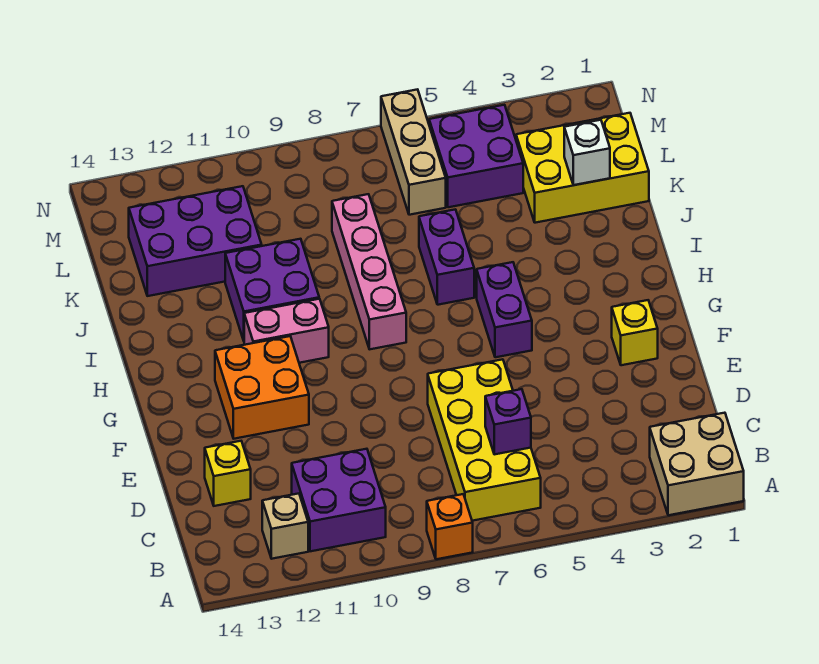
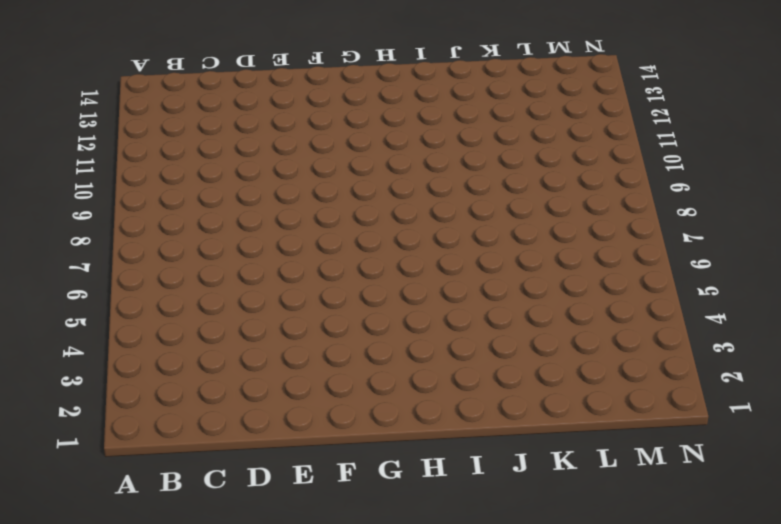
none -> tan 2x2 brick [650,413,744,515]
none -> orange 1x1 brick [427,494,473,559]
none -> yellow 2x4 brick [428,359,541,521]

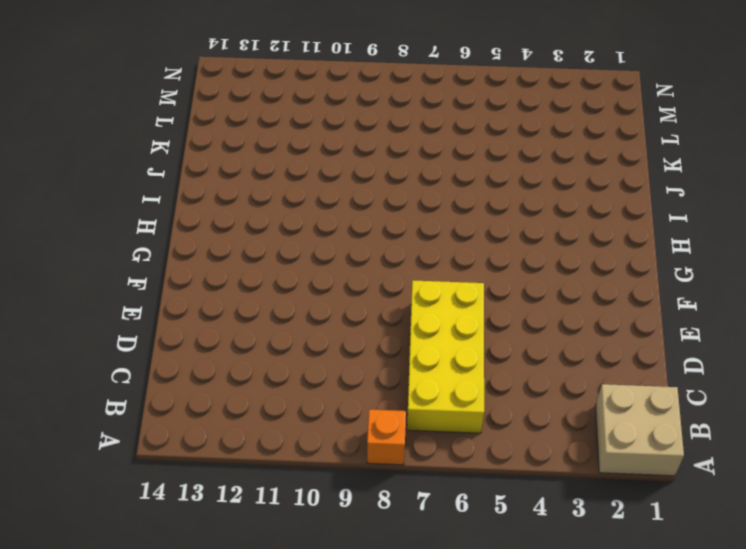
none -> purple 2x2 brick [292,449,386,551]
none -> tan 1x1 brick [262,494,308,559]
none -> yellow 1x1 brick [205,441,251,506]

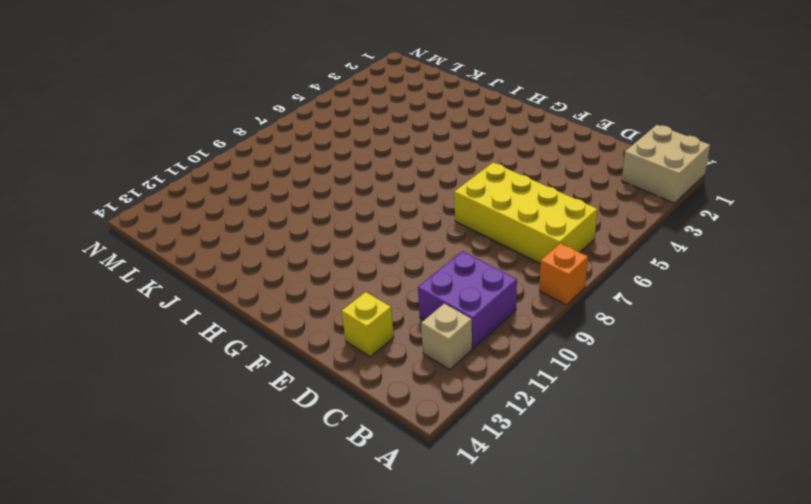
none -> yellow 1x1 brick [612,300,658,365]
none -> orange 2x2 brick [215,336,309,439]
none -> purple 1x2 brick [477,262,532,357]

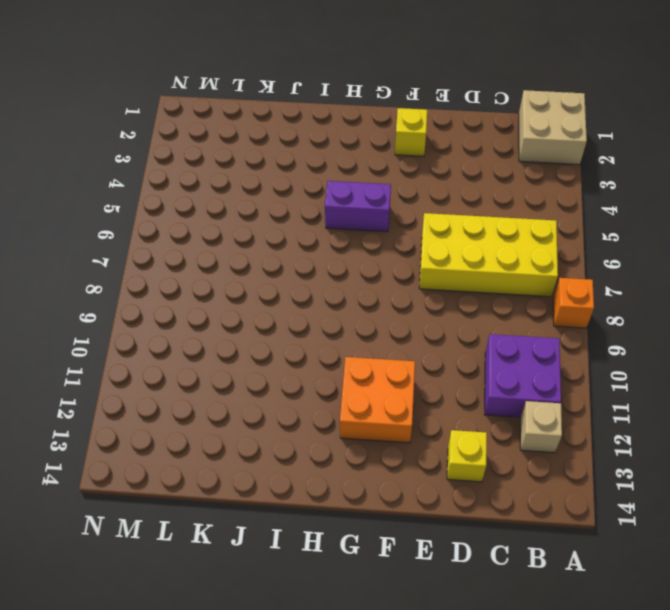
none -> pink 1x4 brick [332,194,406,349]
none -> pink 1x2 brick [244,299,329,363]
none -> purple 1x2 brick [419,209,474,305]

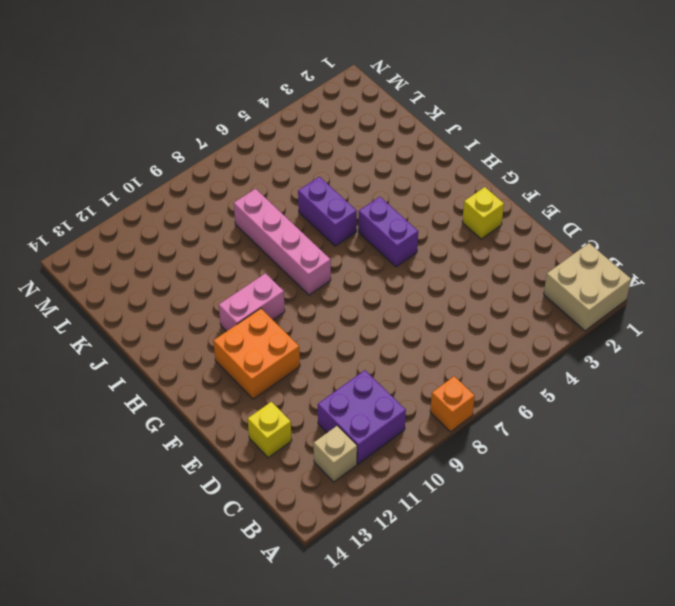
none -> yellow 2x4 brick [428,359,541,521]
none -> purple 2x2 brick [225,239,319,340]
none -> yellow 2x3 brick [516,113,649,223]

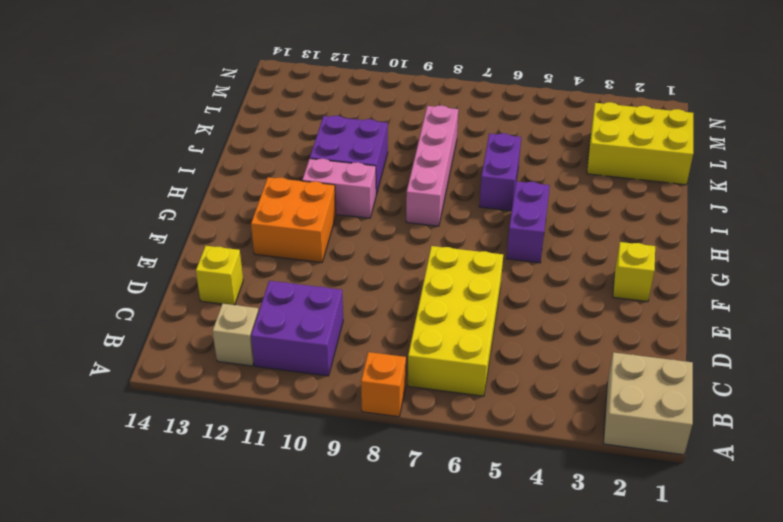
none -> purple 2x3 brick [129,186,262,296]
none -> purple 2x2 brick [429,105,523,207]
none -> tan 1x3 brick [381,89,446,215]

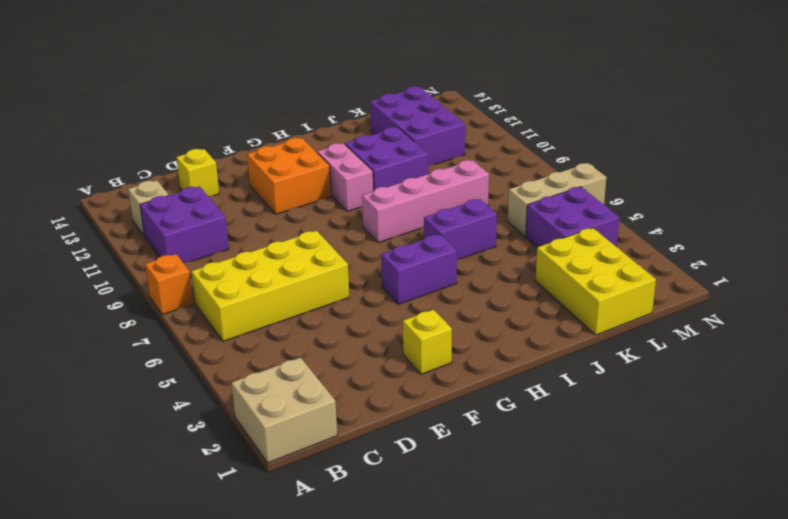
none -> purple 1x1 brick [485,389,531,454]
none -> white 1x1 brick [564,120,610,185]

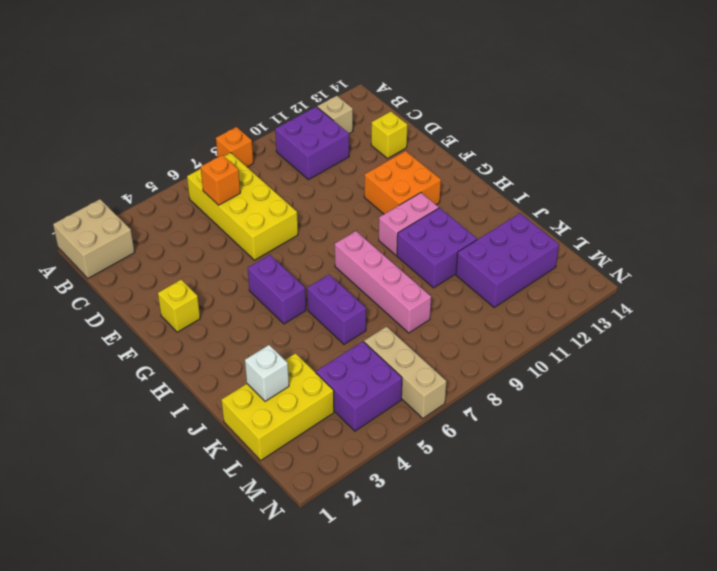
orange 1x1 brick [200,155,240,205] -> purple 1x1 brick [485,389,531,454]

